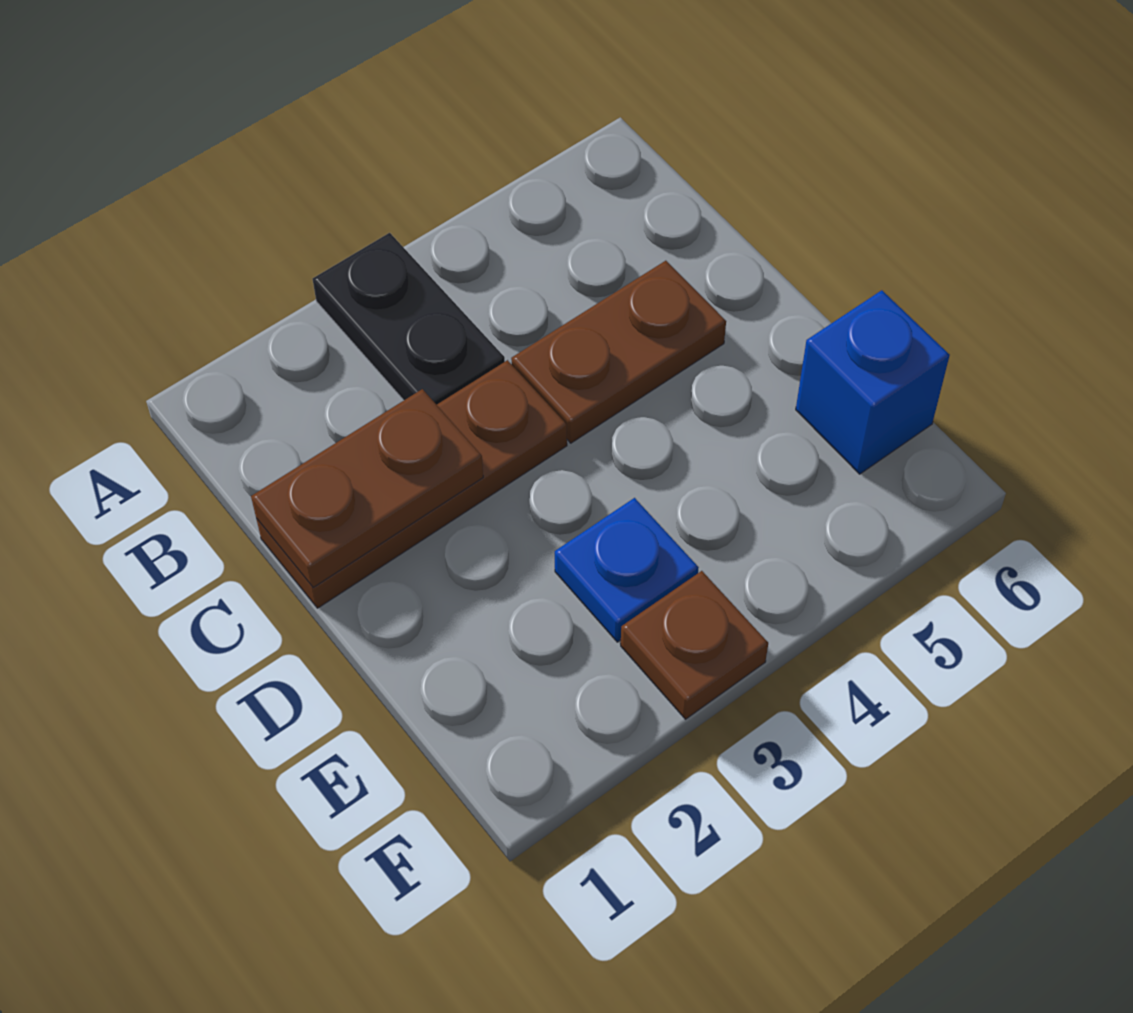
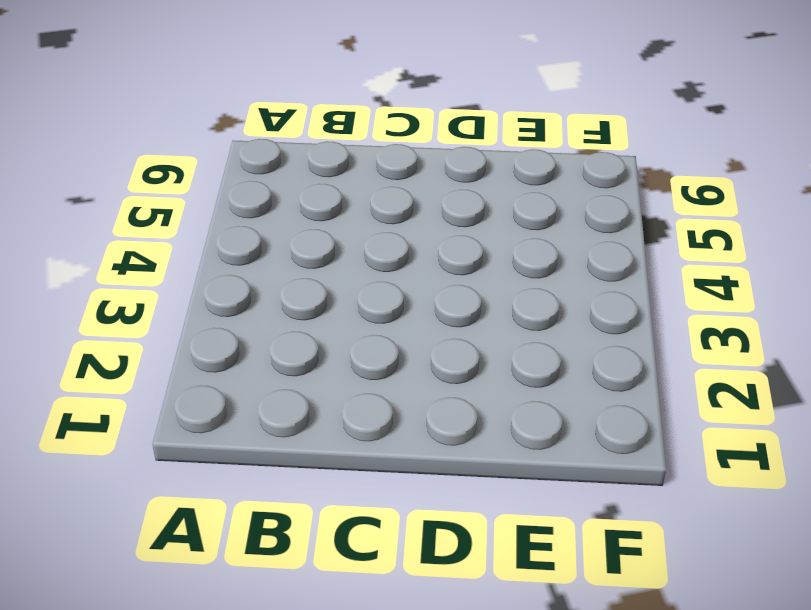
none -> black 1x2 plate [313,233,505,405]
none -> brown 1x3 plate [256,360,567,608]

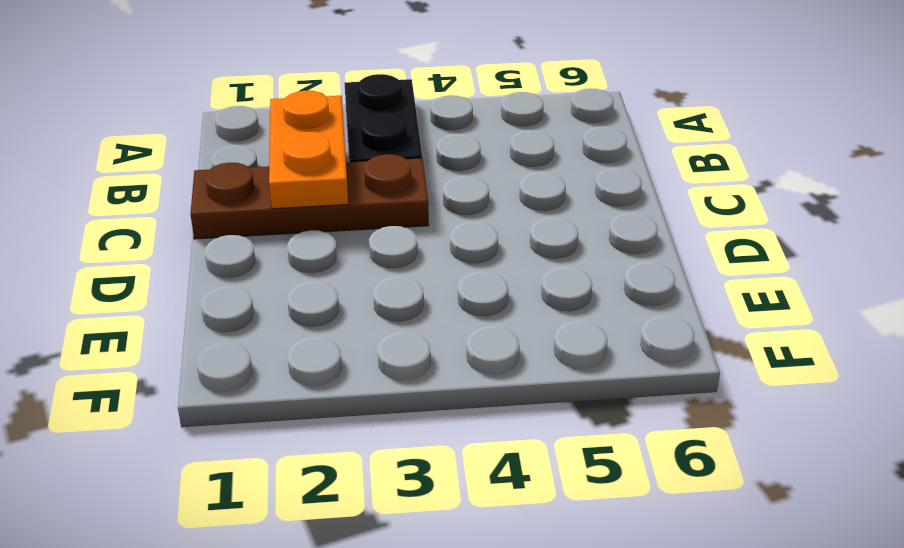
orange 1x2 plate [269,91,348,209] -> brown 1x2 plate [251,389,483,588]
none -> brown 1x2 plate [511,261,726,443]
none -> blue 1x1 plate [555,498,699,642]

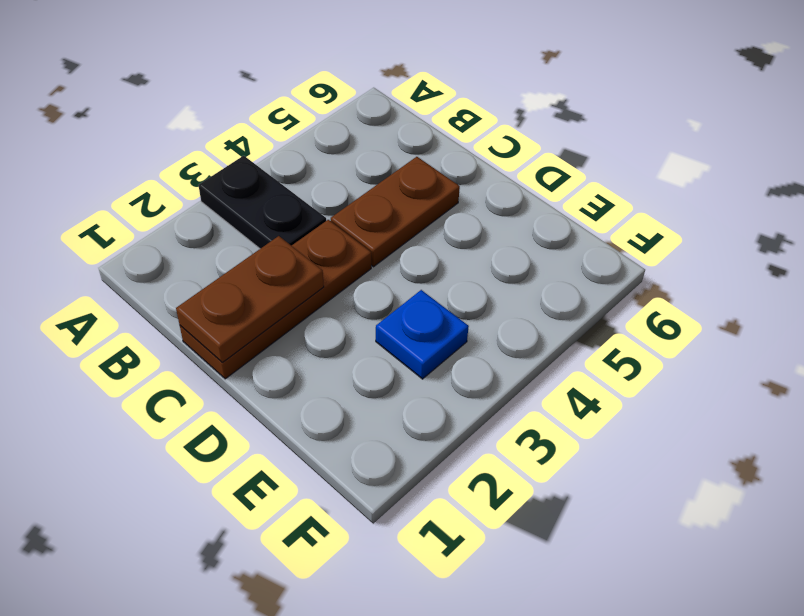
none -> blue 1x1 brick [796,290,950,474]
none -> brown 1x1 plate [621,571,768,719]

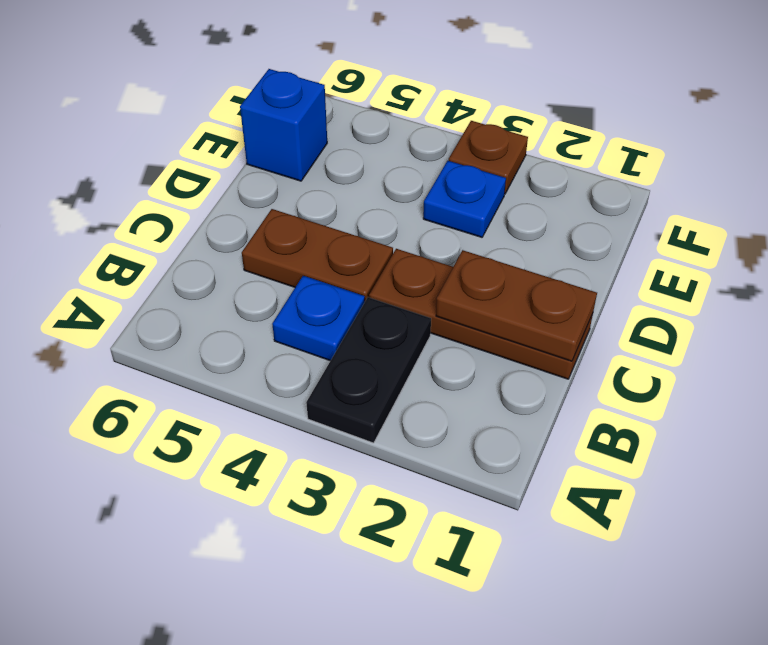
blue 1x1 plate [272,276,365,361] -> none

